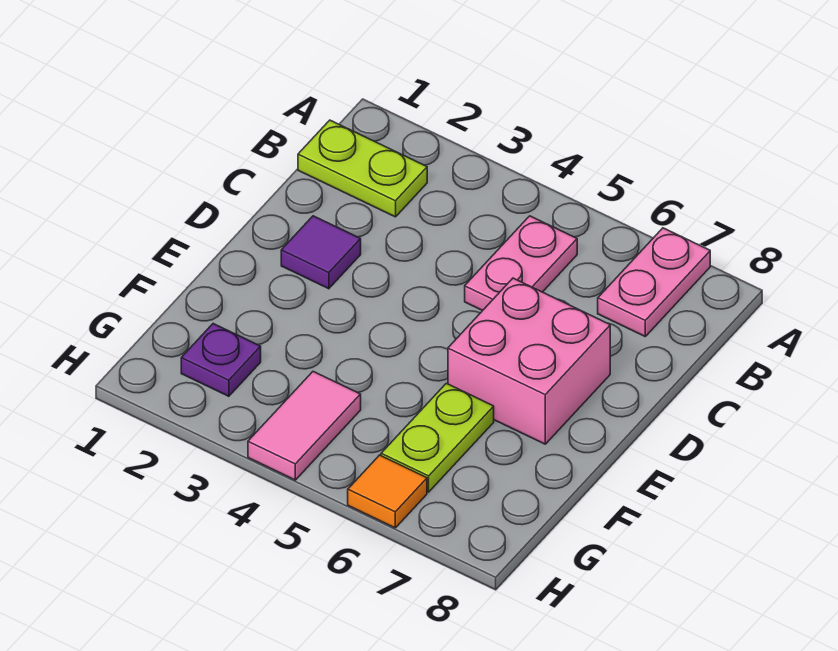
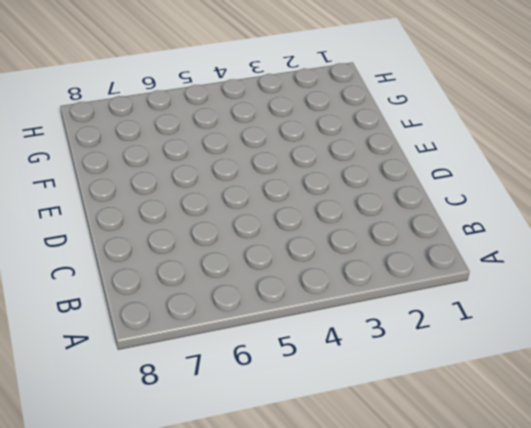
none -> pink 1x2 plate [598,228,710,336]
none -> lime 1x2 plate [298,120,427,217]

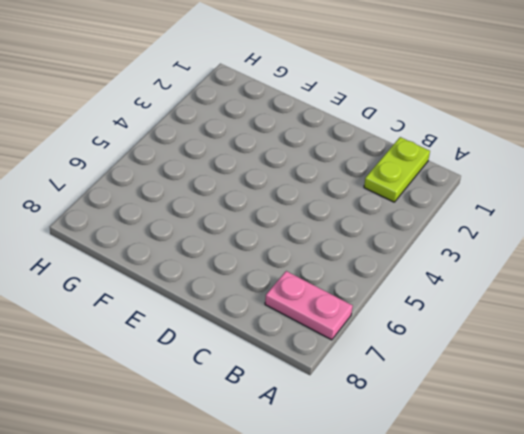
none -> pink 1x2 plate [465,216,577,311]
none -> purple 1x1 tile [281,216,361,289]

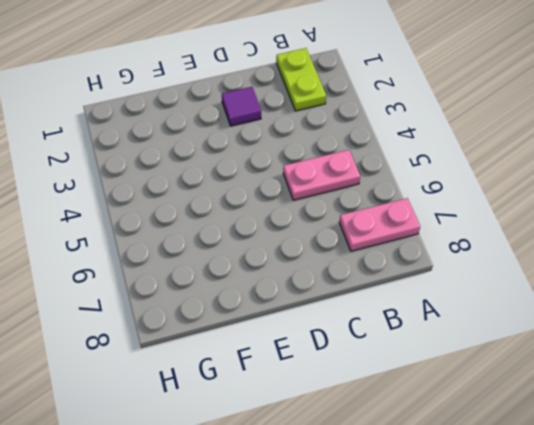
none -> pink 2x2 brick [448,278,610,444]
none -> lime 1x2 plate [381,383,494,492]

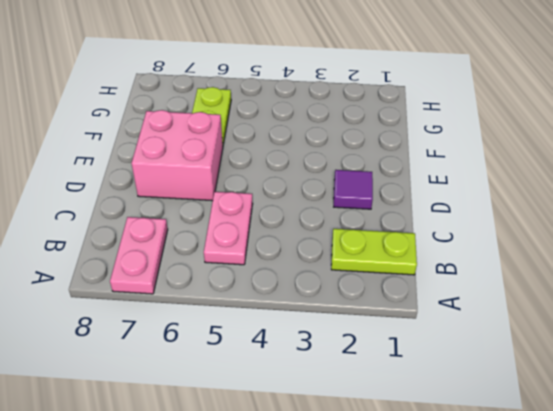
none -> purple 1x1 plate [181,324,261,396]
none -> pink 1x2 tile [248,372,361,480]

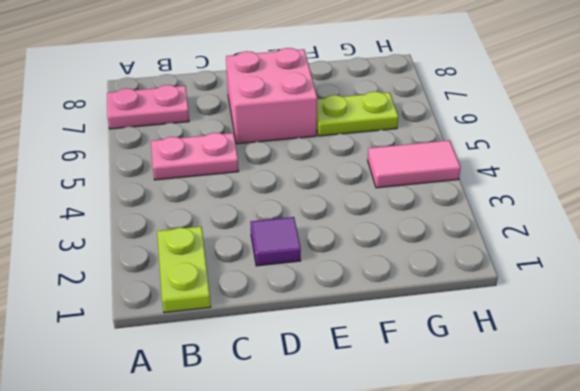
none -> purple 1x1 plate [181,324,261,396]
none -> orange 1x1 tile [348,455,427,528]

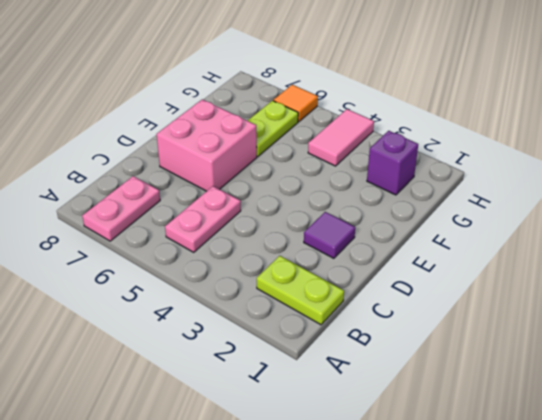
purple 1x1 brick [367,131,418,195] -> purple 1x1 plate [181,324,261,396]

